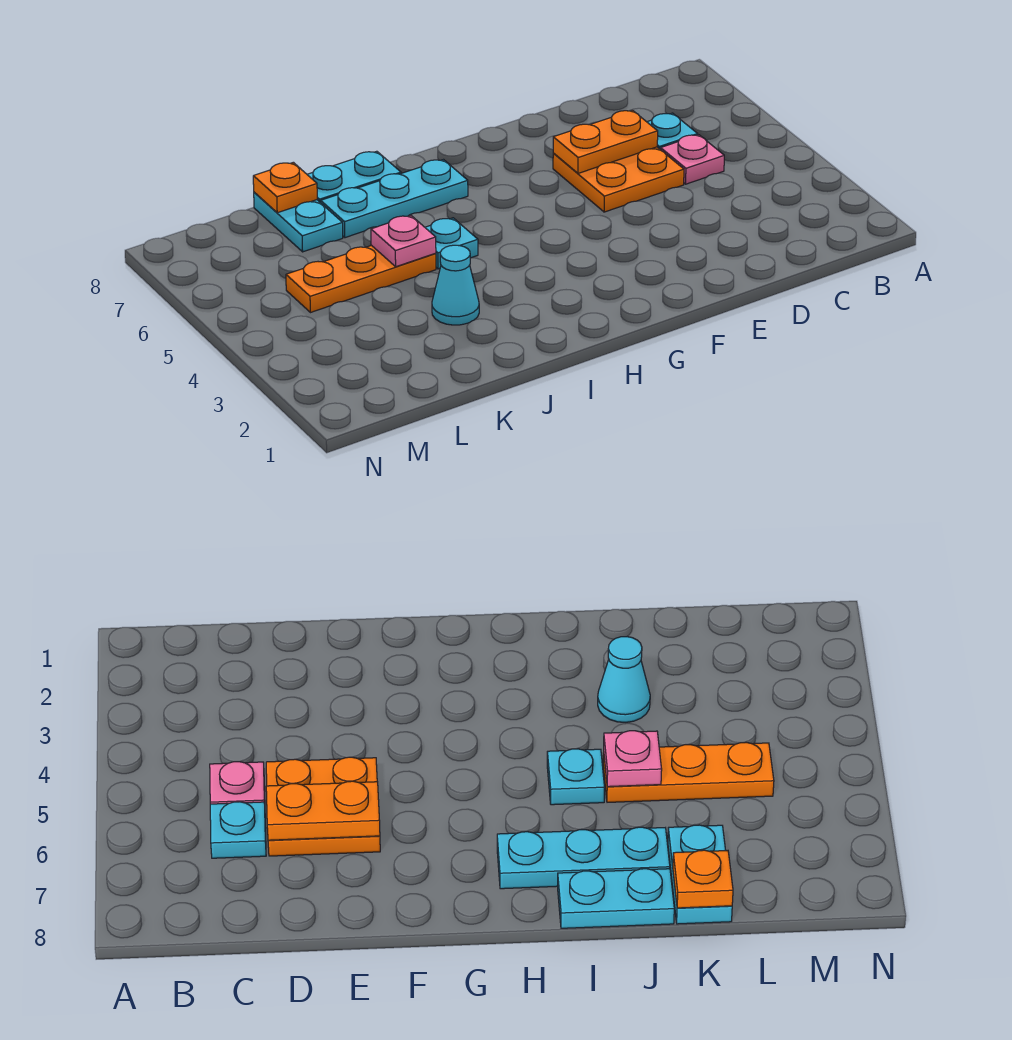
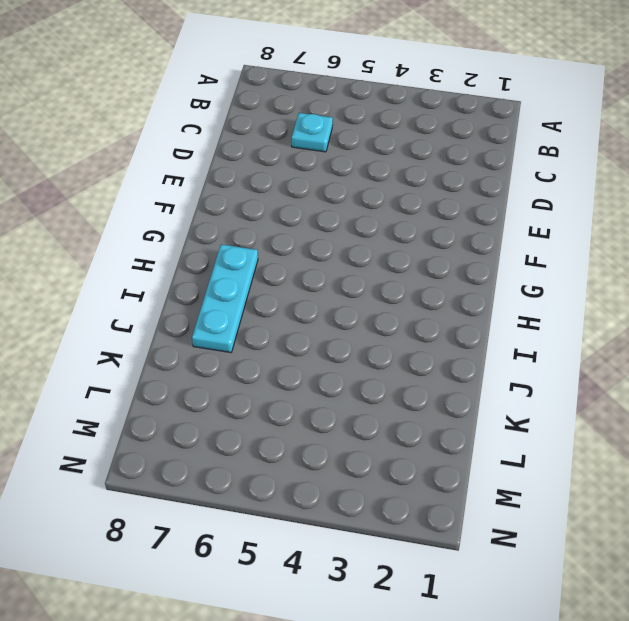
none -> pink 1x1 plate [661,135,724,184]
none -> orange 2x2 plate [553,147,684,212]
none -> cyan 1x1 plate [425,218,478,269]

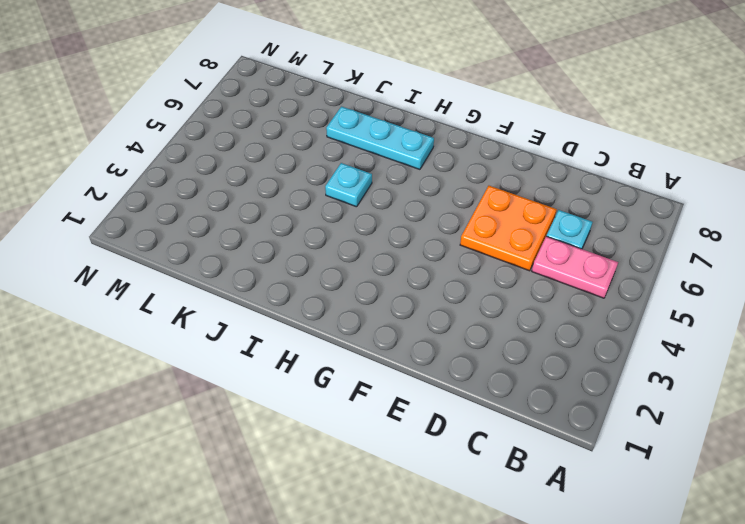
pink 1x2 plate [532,236,618,298] -> pink 1x1 plate [661,135,724,184]
none -> cyan 1x2 plate [307,151,401,203]
none -> cyan 1x1 cone [432,245,479,325]
none -> orange 1x3 plate [286,245,436,313]

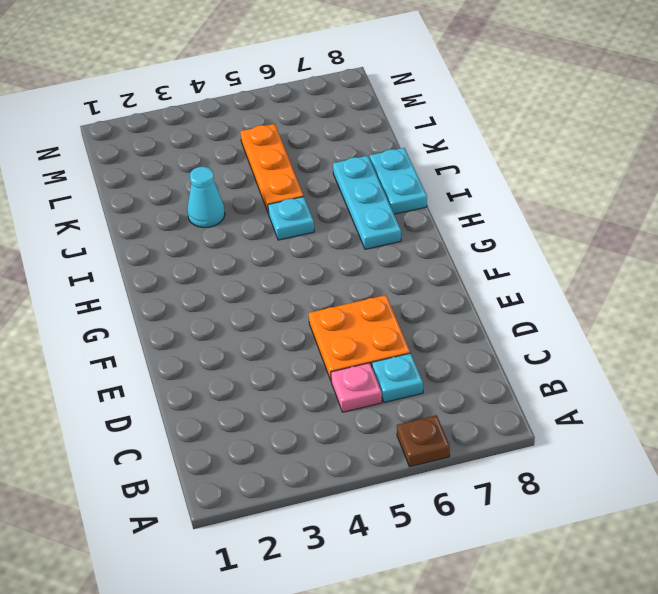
brown 1x1 plate [397,415,450,467] -> none
none -> cyan 1x2 plate [254,192,343,252]
none -> orange 1x2 plate [553,110,658,173]
none -> pink 1x1 plate [371,216,436,267]

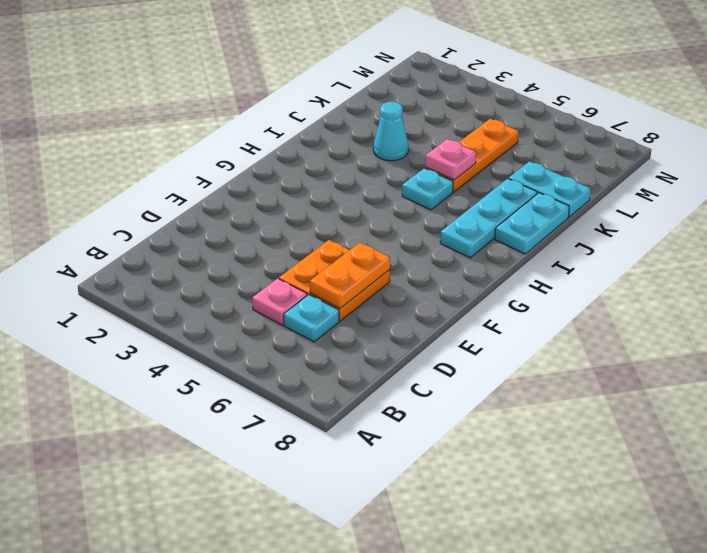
none -> orange 1x1 plate [253,162,317,213]

